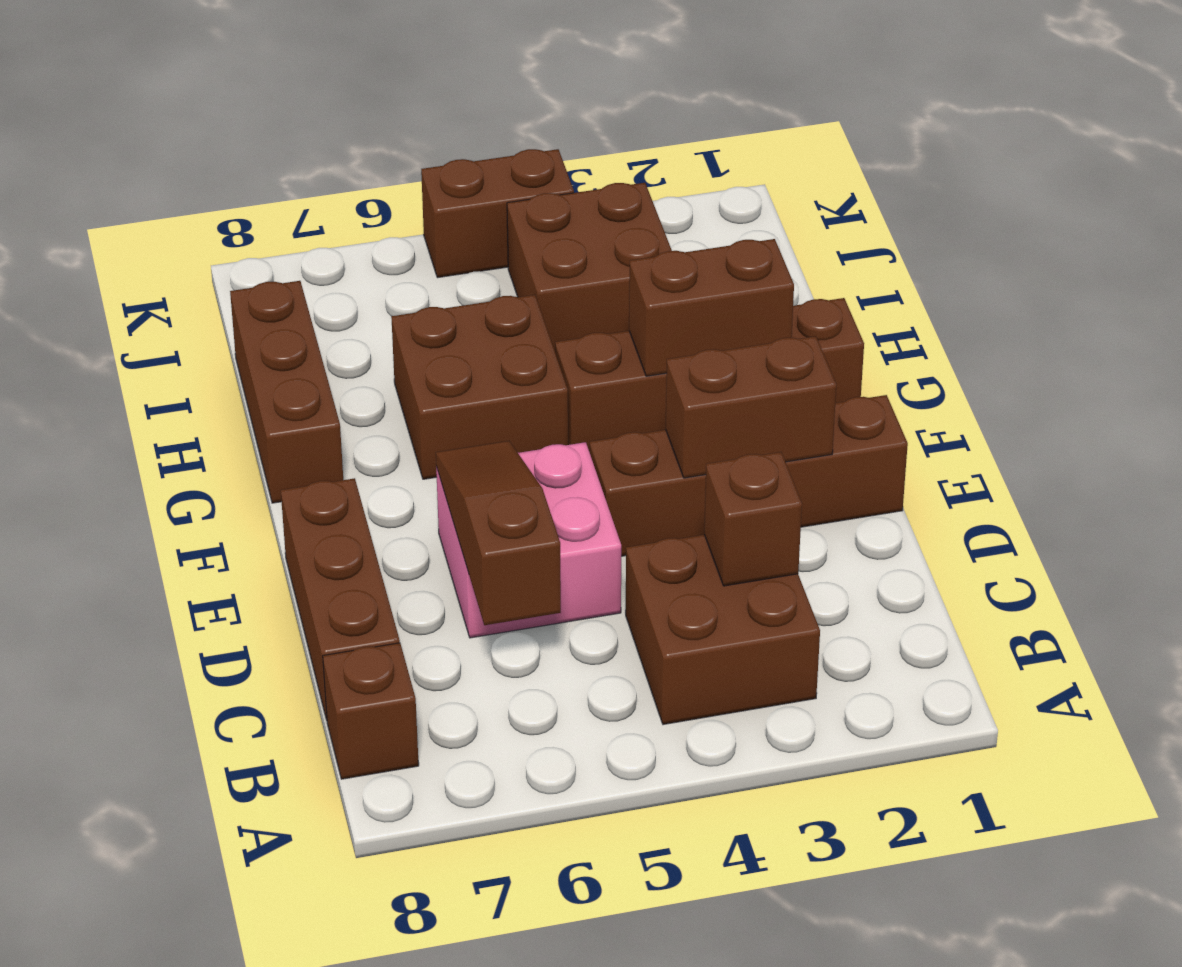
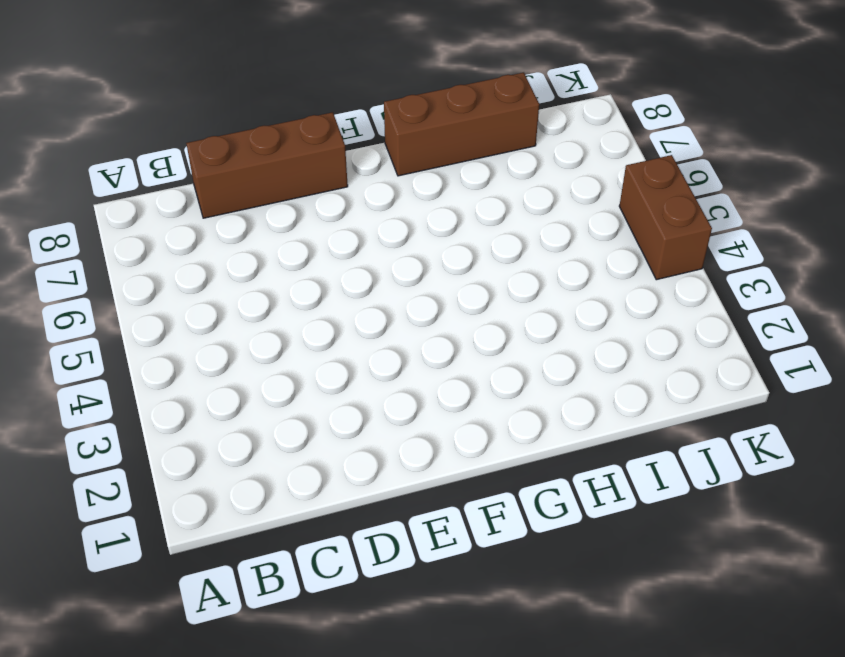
none -> brown 2x2 brick [626,535,820,725]
none -> brown 1x1 brick [323,643,419,779]
none -> pink 2x2 brick [436,442,621,638]

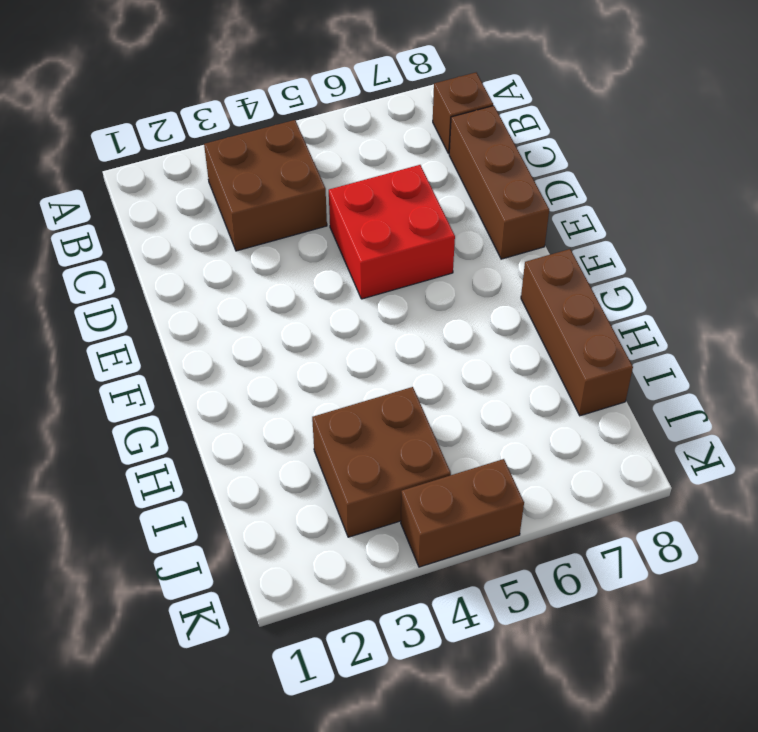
red 2x2 brick [329,165,455,299] -> pink 2x2 brick [436,442,621,638]
none -> brown 1x4 brick [590,395,908,556]
none -> brown 1x4 brick [555,298,864,452]
none -> brown 2x2 brick [391,295,568,479]

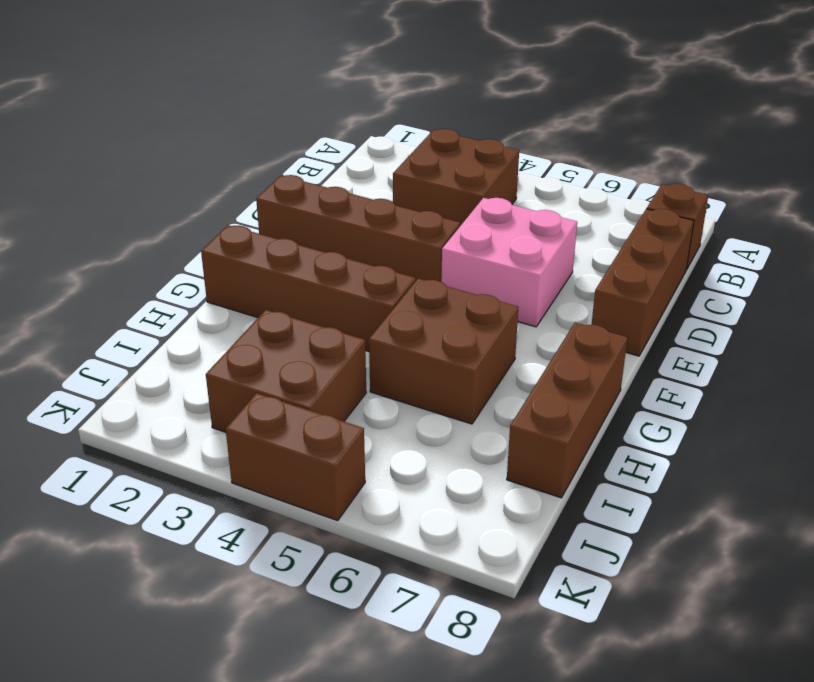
none -> brown 1x1 brick [704,452,802,586]
none -> brown 1x3 slope [436,441,561,625]
none -> brown 1x2 brick [666,336,836,478]

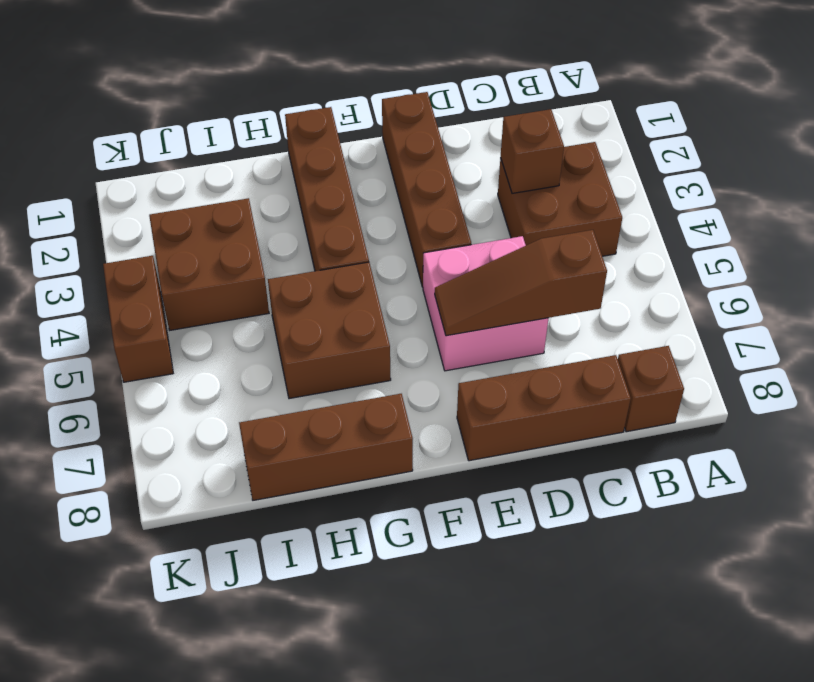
none -> brown 1x2 brick [666,336,836,478]
none -> brown 1x2 brick [629,239,794,376]

